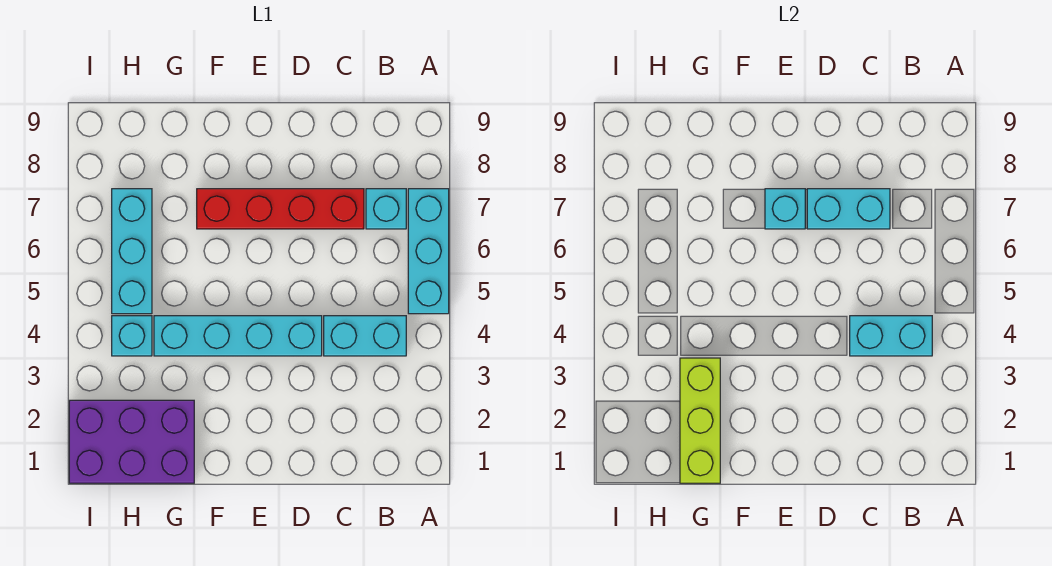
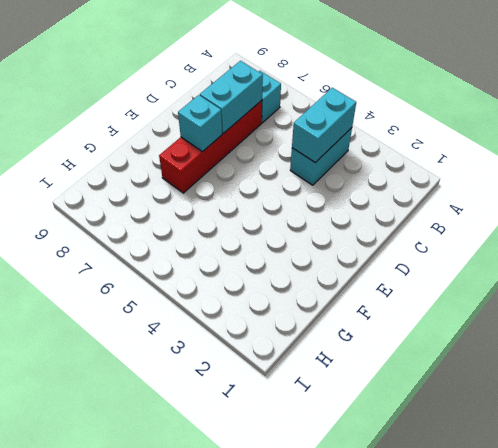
none -> cyan 1x3 brick [408,189,449,314]
none -> cyan 1x4 brick [154,316,322,356]
none -> purple 2x3 brick [69,400,194,483]

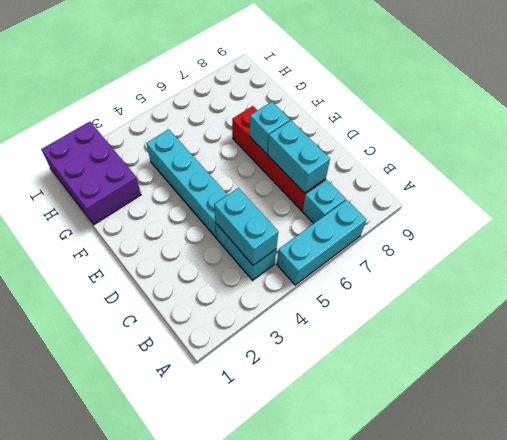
none -> cyan 1x1 brick [112,316,152,356]
none -> cyan 1x3 brick [112,189,152,314]
none -> lime 1x3 brick [680,358,720,483]

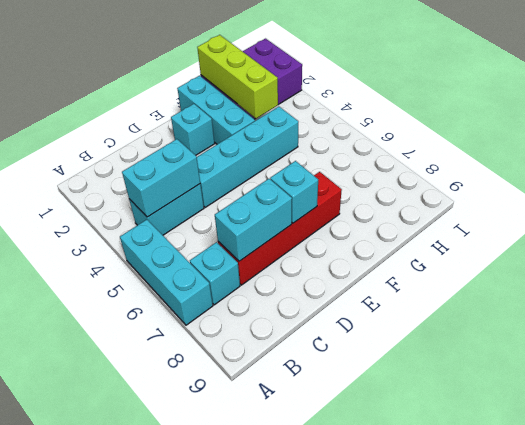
cyan 1x1 brick [171,104,215,155] -> cyan 1x1 brick moved to [112,316,152,356]
cyan 1x3 brick [177,76,255,144] -> cyan 1x3 brick moved to [112,189,152,314]

